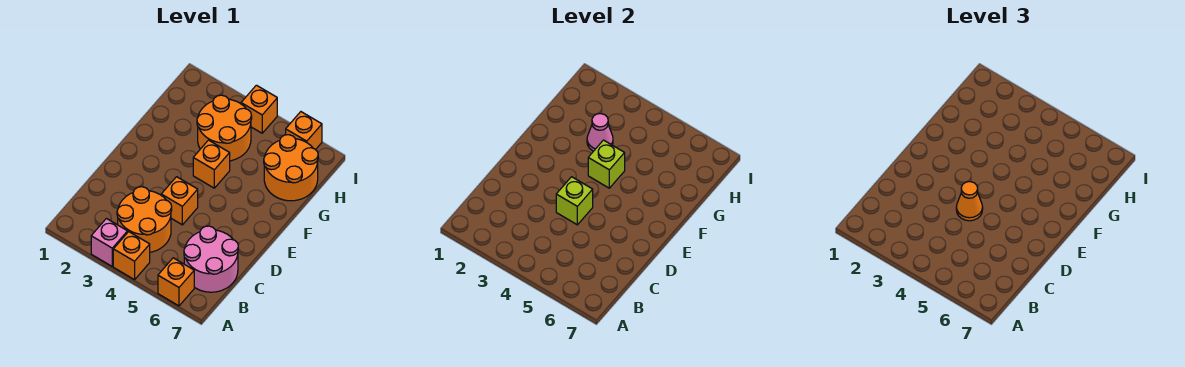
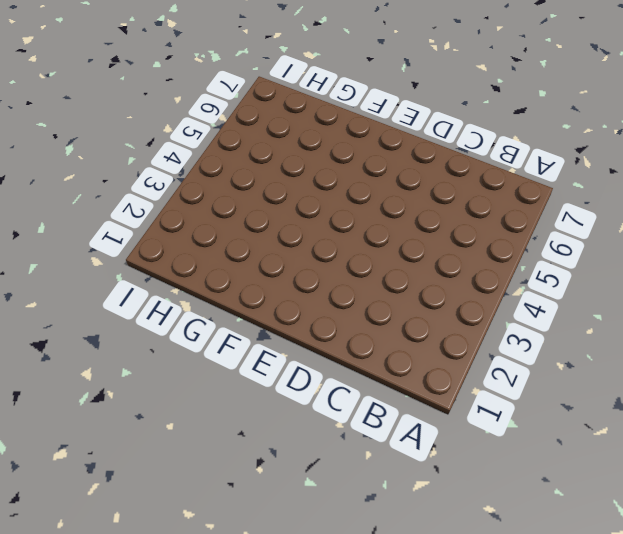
none -> pink 1x1 brick [91,219,128,266]
none -> orange 1x1 brick [113,232,150,280]
none -> orange 1x1 brick [158,258,194,306]

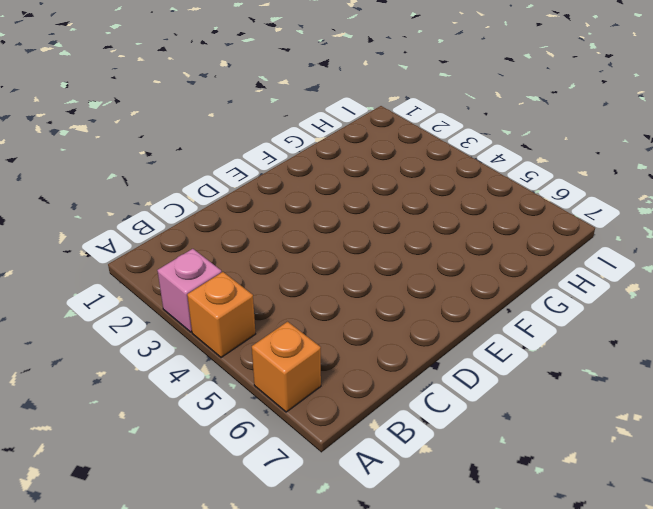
none -> orange 2x2 round brick [117,187,172,252]
none -> pink 2x2 round brick [184,226,238,292]
none -> orange 1x1 brick [161,177,198,225]

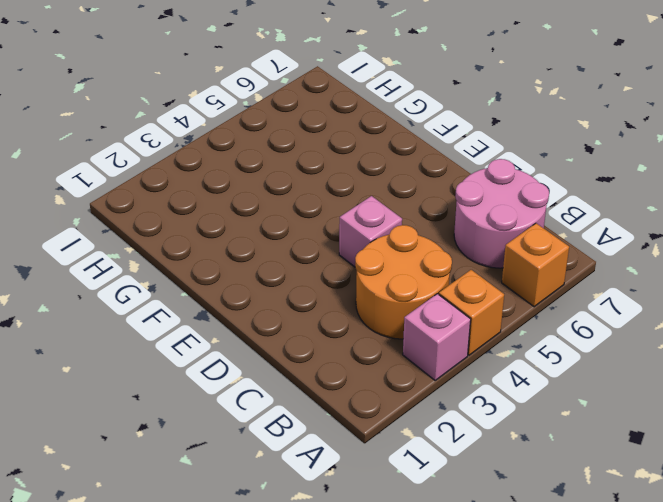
pink 1x1 brick [339,196,402,267] -> orange 1x1 brick [161,177,198,225]
none -> orange 1x1 brick [193,140,230,188]
none -> orange 2x2 round brick [197,95,252,161]
none -> orange 2x2 round brick [264,135,318,201]

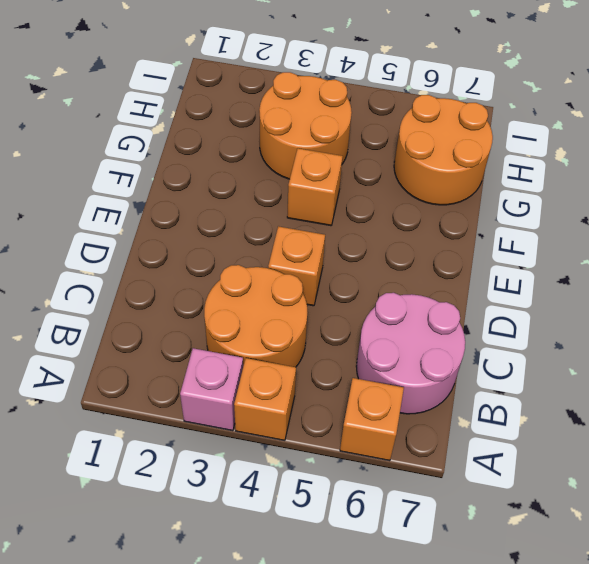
none -> orange 1x1 brick [241,85,277,133]
none -> orange 1x1 brick [286,112,322,150]
none -> lime 1x1 brick [556,177,593,225]

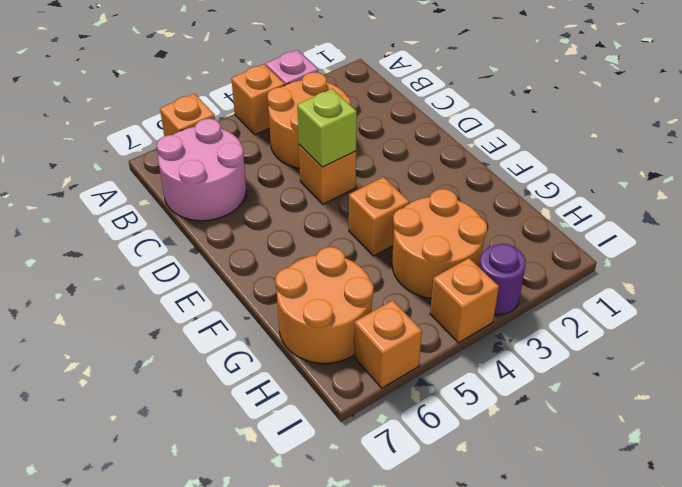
purple 1x1 round brick [479,244,526,315] -> none
none -> lime 1x1 brick [588,140,625,188]
none -> pink 1x1 cone [587,114,613,151]
none -> orange 1x1 cone [956,182,983,221]

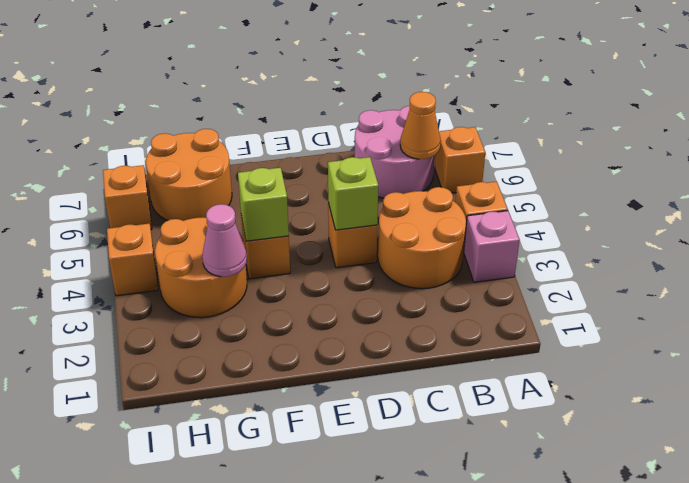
orange 1x1 cone [400,92,441,159] -> orange 1x1 cone moved to [956,182,983,221]

